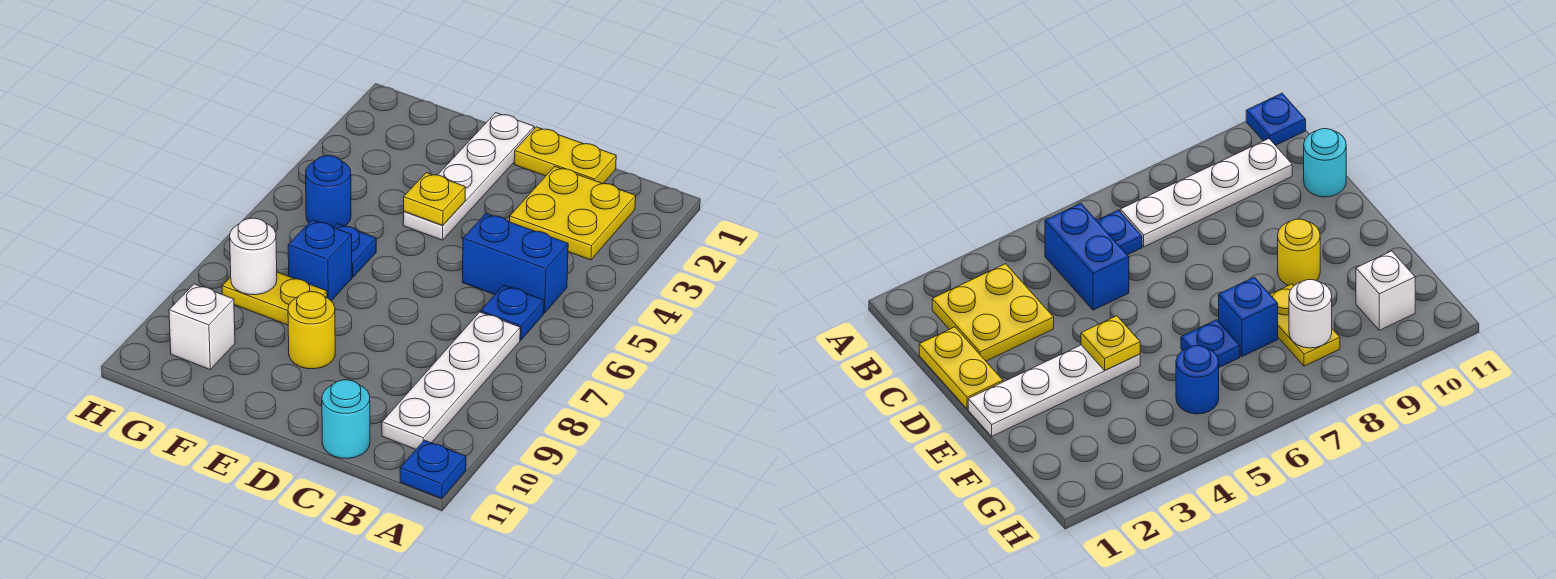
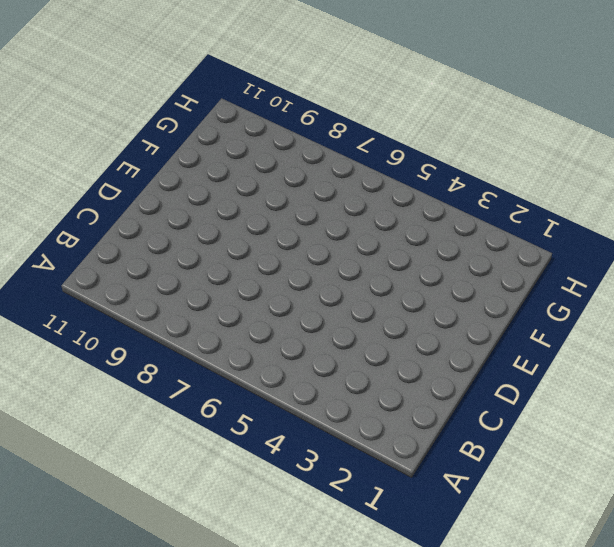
none -> blue 1x1 plate [400,440,466,498]
none -> yellow 2x2 plate [510,167,636,260]
none -> blue 1x2 brick [462,214,568,313]

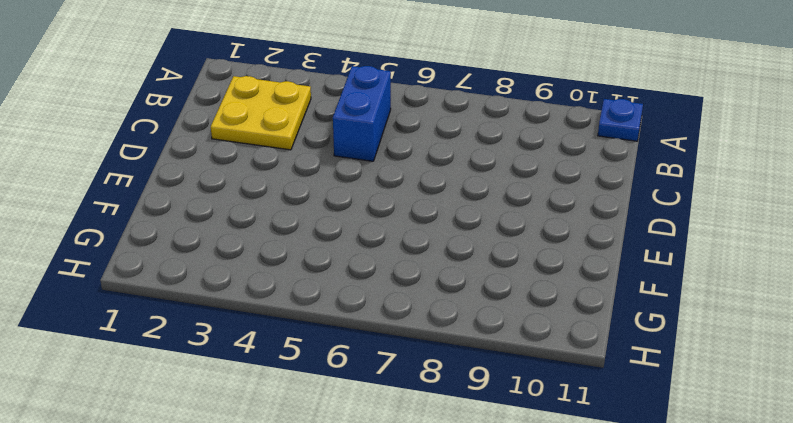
none -> blue 1x1 plate [481,285,544,340]
none -> white 1x4 plate [382,312,520,449]
none -> yellow 1x2 plate [514,127,616,183]

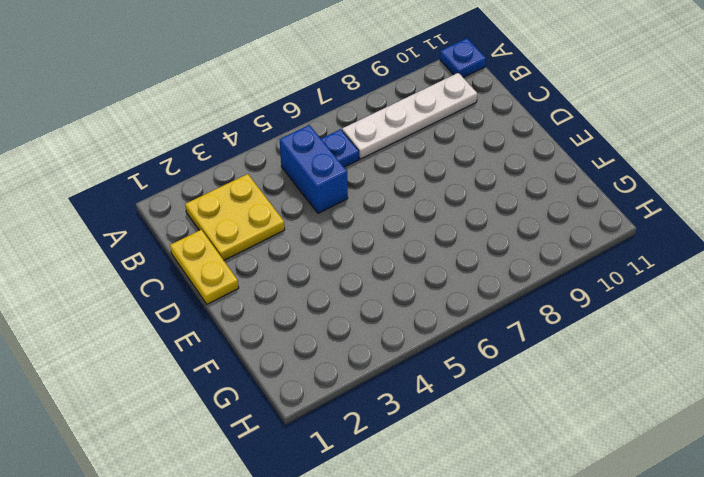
none -> cyan 1x1 round brick [322,380,370,458]
none -> white 1x4 plate [403,113,534,240]
none -> yellow 1x1 round brick [288,292,335,369]

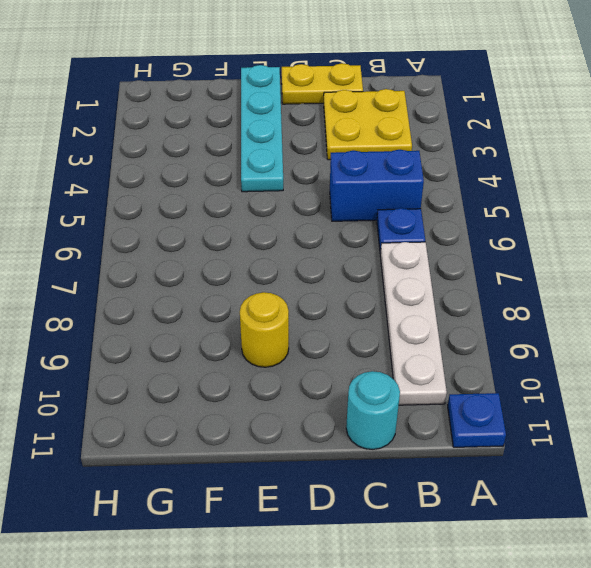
cyan 1x4 plate [241,65,283,192] -> white 1x4 plate [403,113,534,240]
none -> blue 1x1 plate [334,224,376,277]
none -> blue 1x1 brick [288,220,352,301]
none -> yellow 1x2 plate [222,272,327,325]

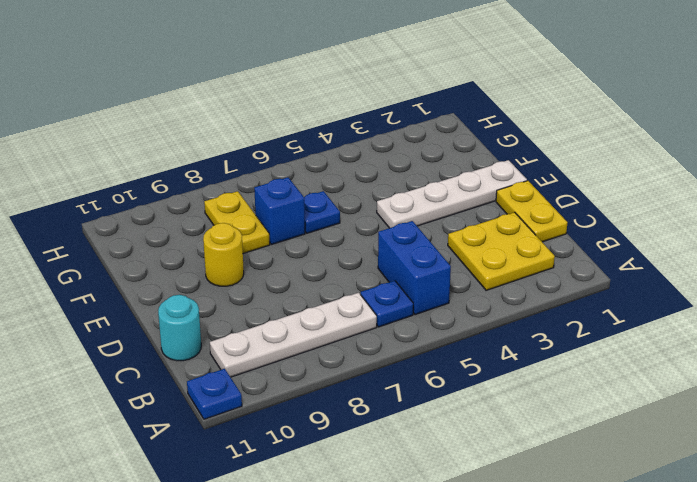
none -> blue 1x1 round brick [306,156,351,227]
none -> white 1x1 brick [169,284,235,369]
none -> yellow 1x1 plate [404,173,465,225]

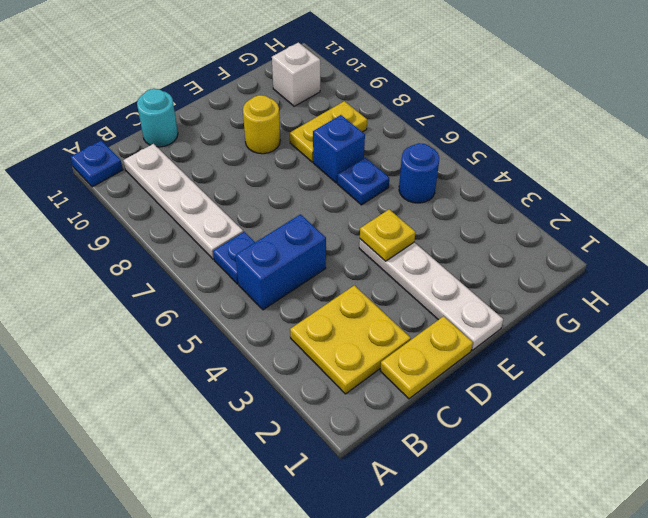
none -> white 1x1 round brick [230,218,277,295]

